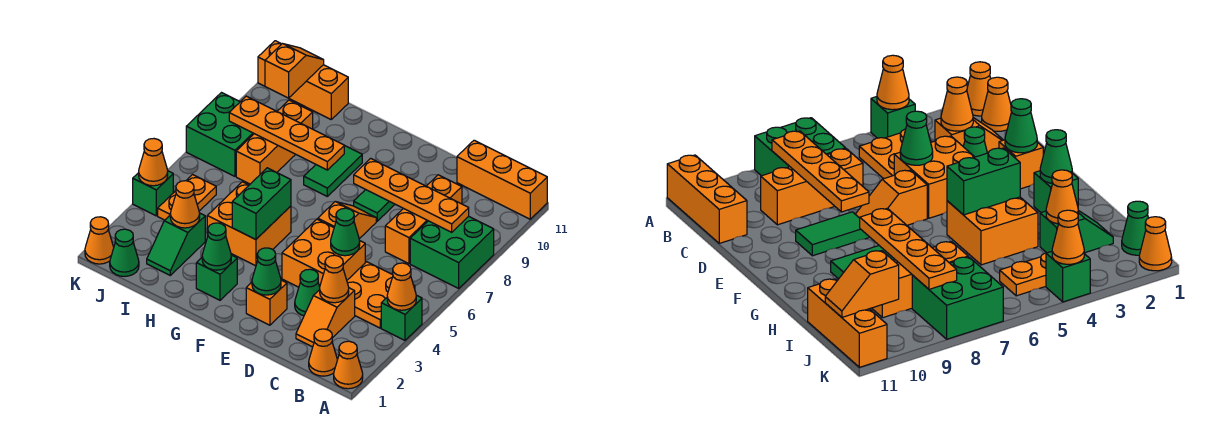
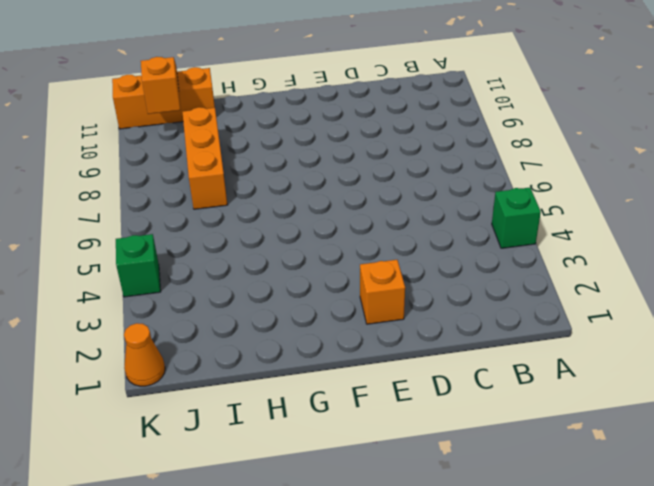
none -> orange 1x1 cone [334,341,363,389]
none -> green 2x2 brick [410,216,494,288]
none -> orange 1x3 brick [457,140,547,219]
none -> orange 1x1 cone [309,329,337,376]

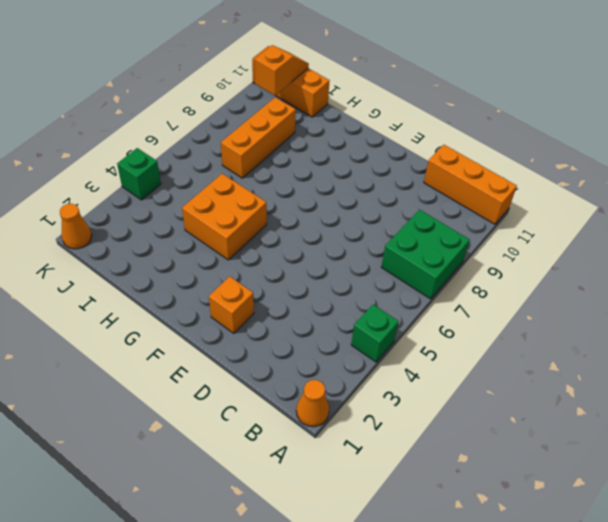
none -> orange 1x1 cone [309,329,337,376]
none -> orange 2x2 plate [347,262,415,328]
none -> orange 1x2 slope [296,288,355,347]
none -> orange 1x3 brick [385,175,462,264]

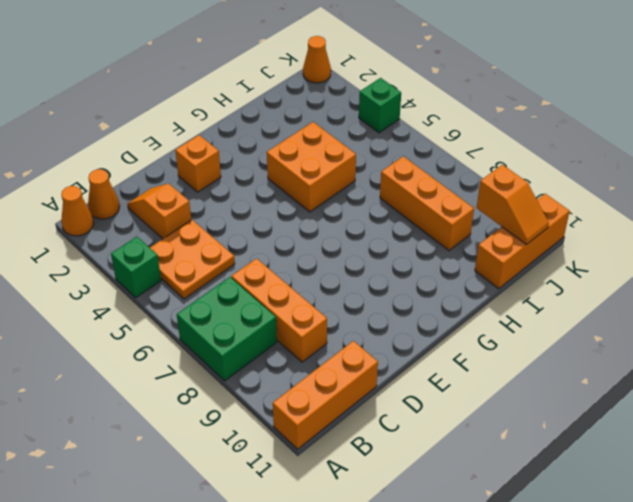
none -> green 1x1 cone [295,269,320,316]
none -> orange 2x2 brick [282,219,365,287]
none -> orange 1x2 slope [318,202,376,239]
none -> green 1x2 tile [354,190,395,221]

